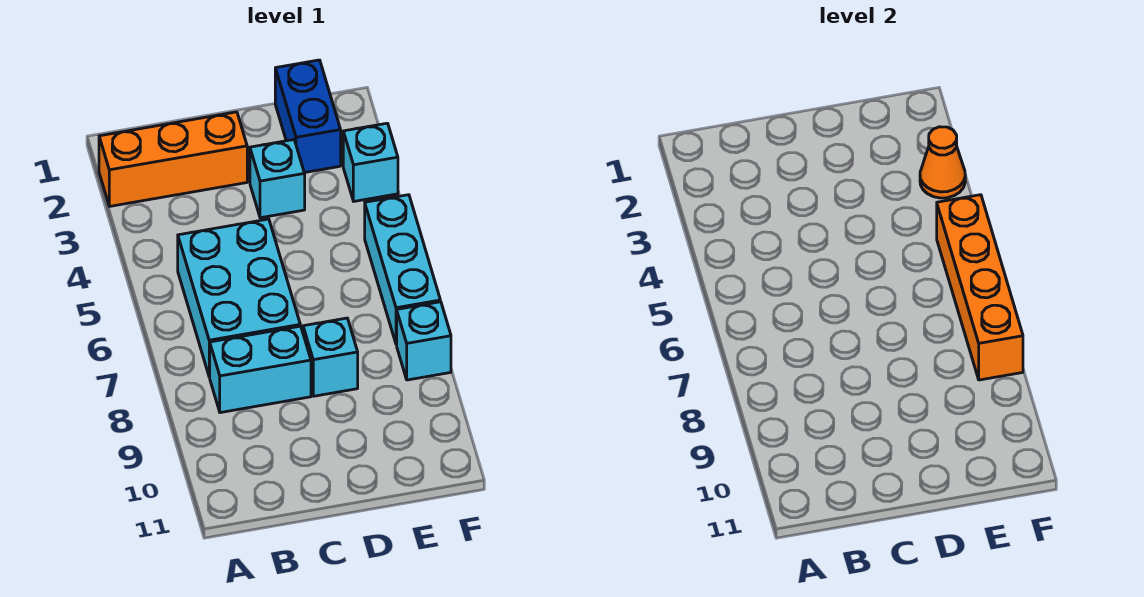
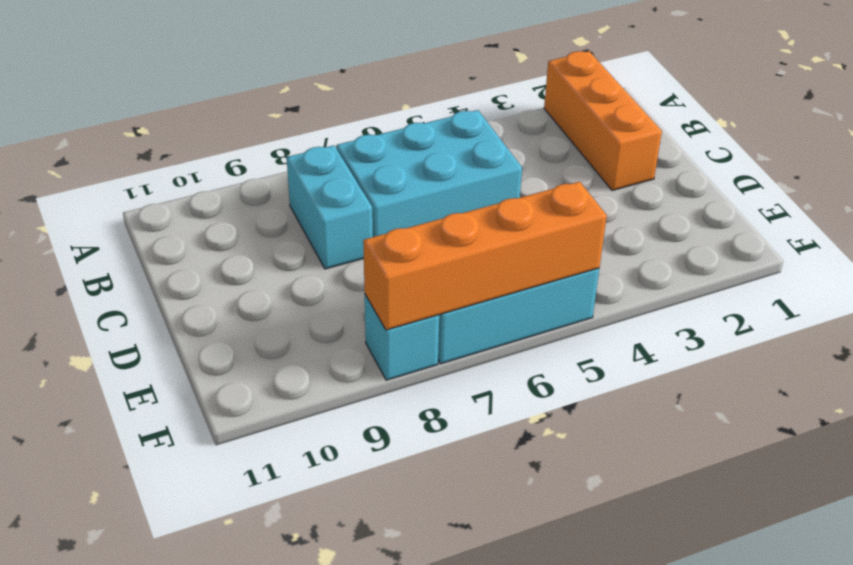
none -> cyan 1x1 brick [250,140,305,218]
none -> cyan 1x1 brick [303,318,358,396]

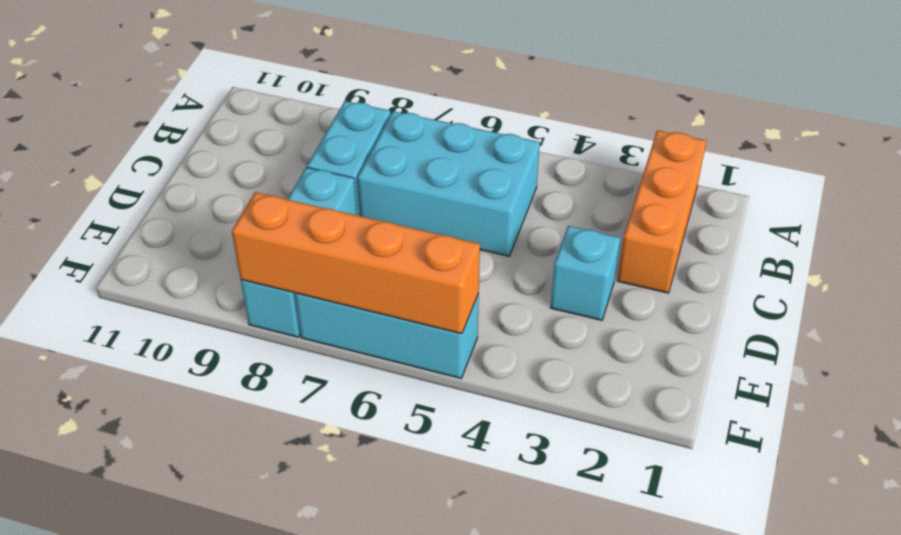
none -> blue 1x2 brick [275,60,341,173]
none -> cyan 1x1 brick [343,123,398,201]

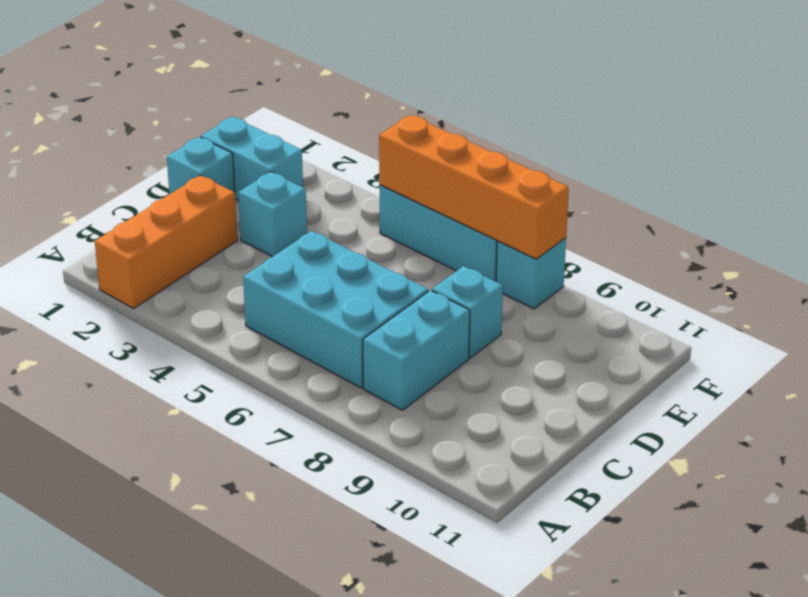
cyan 1x1 brick [167,137,235,194] -> cyan 1x1 brick moved to [343,123,398,201]
cyan 1x2 brick [201,117,303,201] -> blue 1x2 brick [275,60,341,173]
none -> orange 1x1 cone [920,127,965,198]

